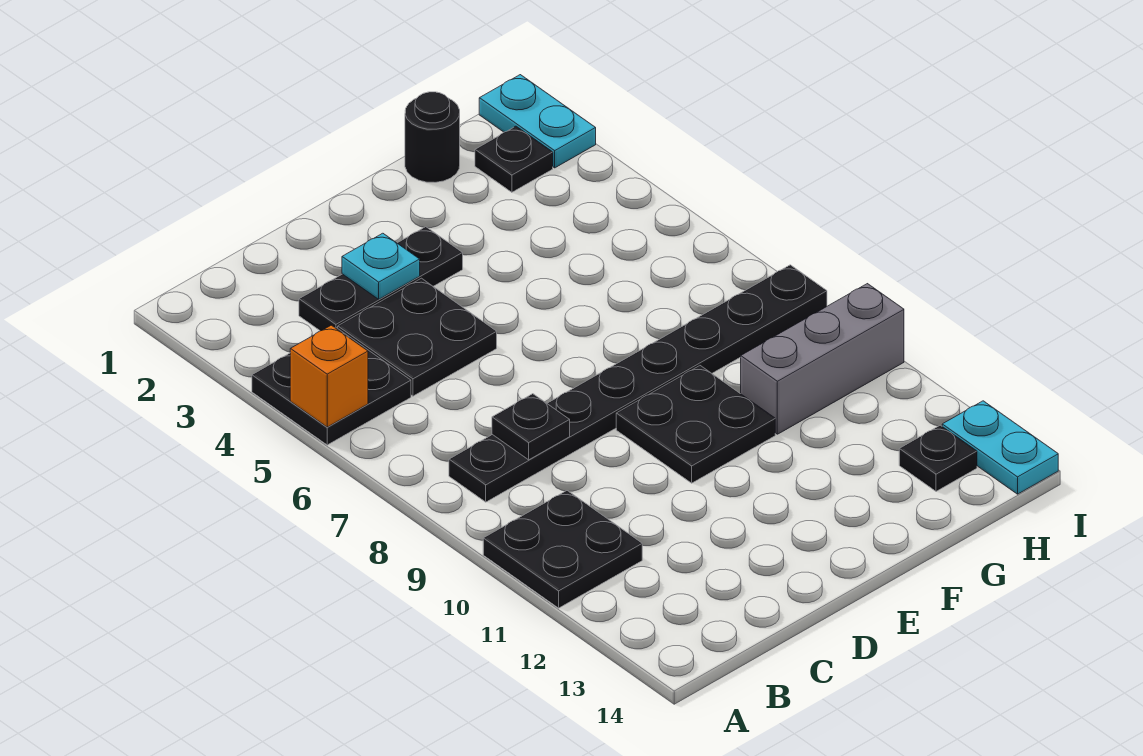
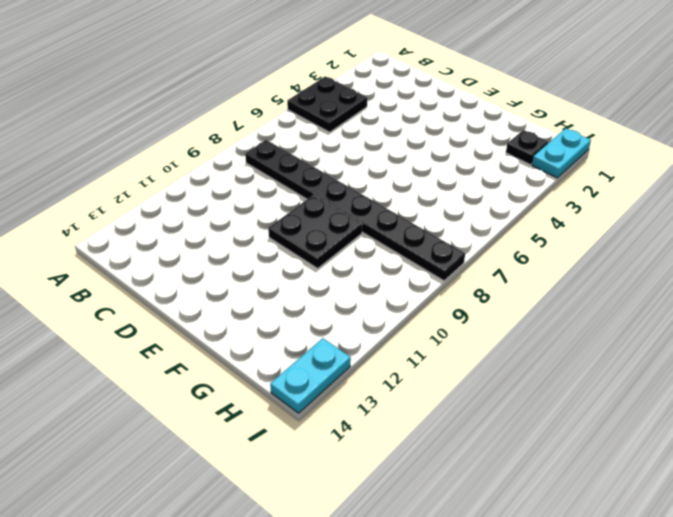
none -> black 2x2 plate [483,491,642,608]
none -> black 1x3 plate [299,227,463,331]
none -> black 2x2 plate [338,278,497,396]

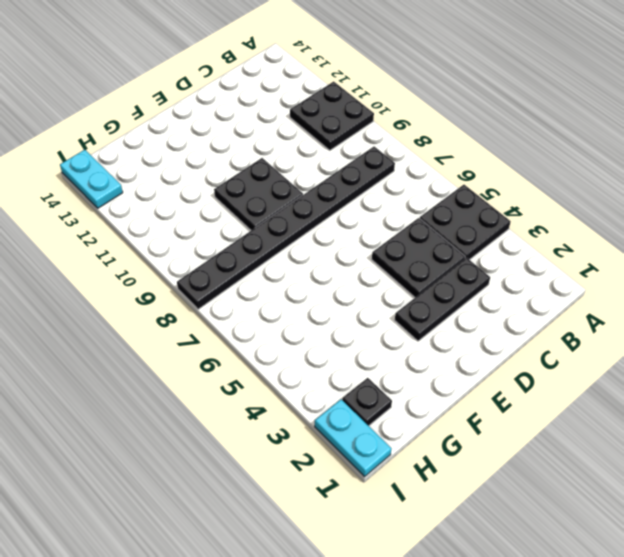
none -> black 1x1 round brick [405,92,460,182]
none -> grey 1x3 brick [741,284,904,434]
none -> black 1x1 plate [899,425,977,491]

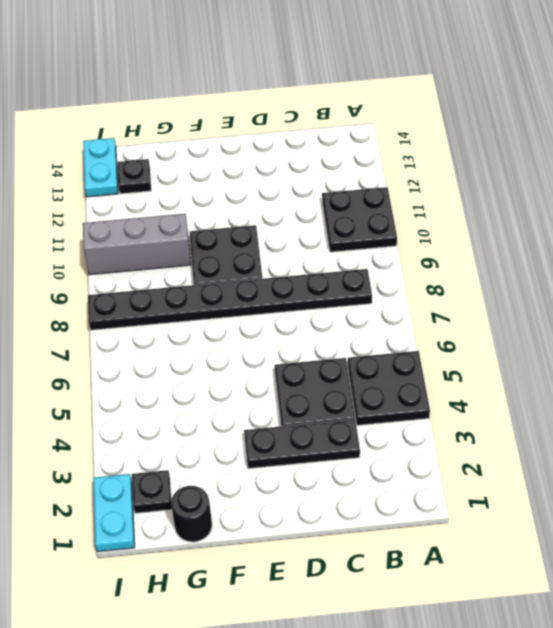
none -> orange 1x1 brick [290,325,368,427]
none -> black 1x1 plate [492,394,570,460]
none -> cyan 1x1 plate [342,233,420,299]

